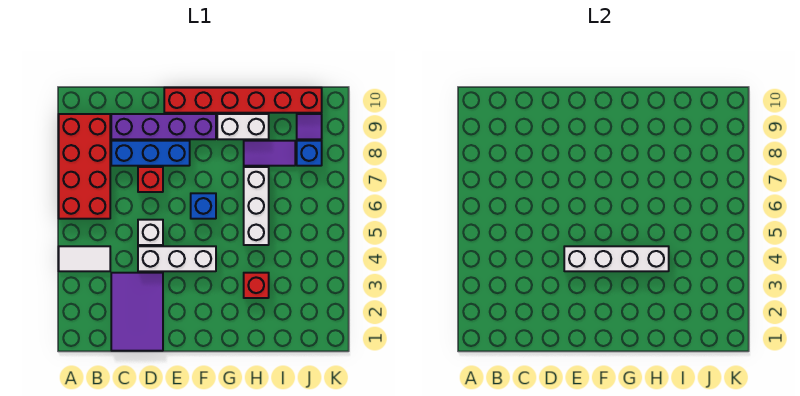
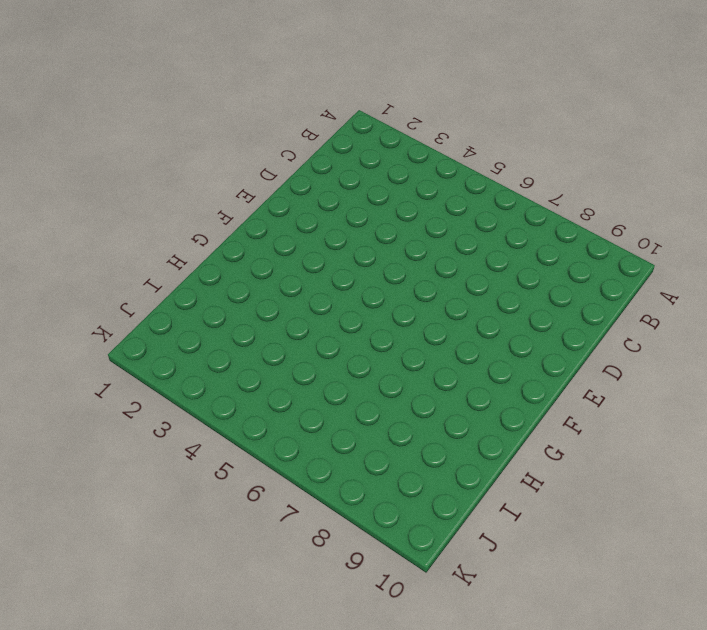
none -> white 1x2 tile [59,246,110,271]
none -> red 2x4 brick [59,114,110,219]
none -> purple 2x3 tile [111,273,163,351]

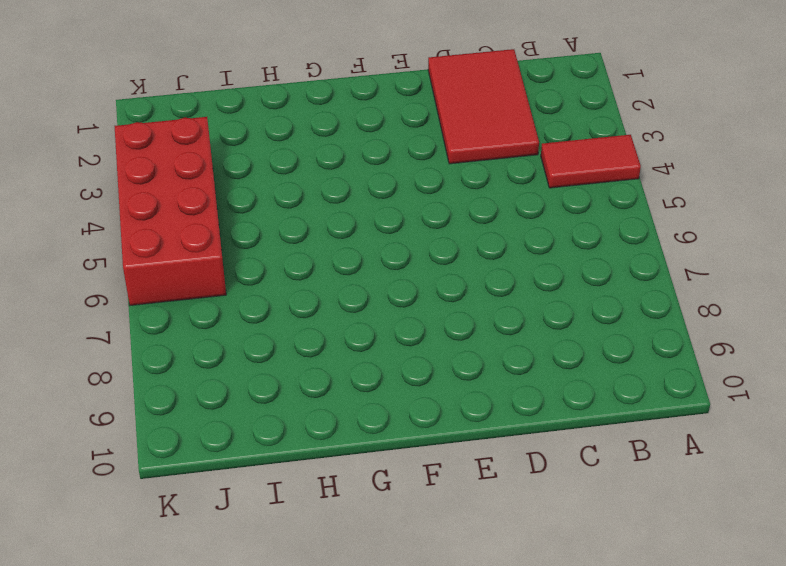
red 1x2 tile [541,135,641,188] -> white 1x2 tile [59,246,110,271]
red 2x3 tile [428,49,539,164] -> purple 2x3 tile [111,273,163,351]
red 2x4 brick [115,117,226,306] -> red 2x4 brick moved to [59,114,110,219]
none -> blue 1x3 brick [111,141,190,166]
none -> purple 1x4 brick [111,114,216,139]
none -> white 1x3 brick [138,246,216,271]

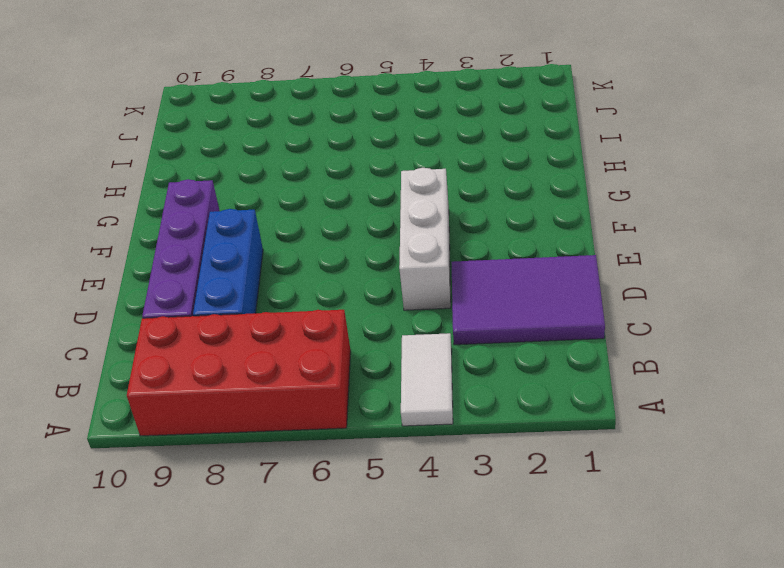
none -> white 1x1 brick [138,220,163,245]
none -> red 1x1 brick [138,167,163,192]
none -> red 1x6 brick [164,88,322,113]

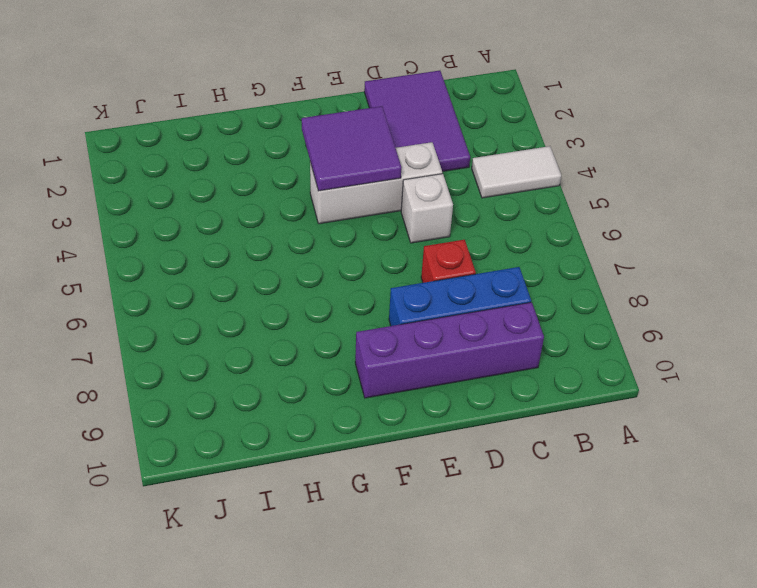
purple 2x2 tile [302,106,401,191] -> white 1x4 brick [564,246,669,271]
none -> red 2x4 brick [59,114,110,219]
none -> red 1x6 brick [164,88,322,113]
none -> blue 1x1 brick [191,193,216,219]

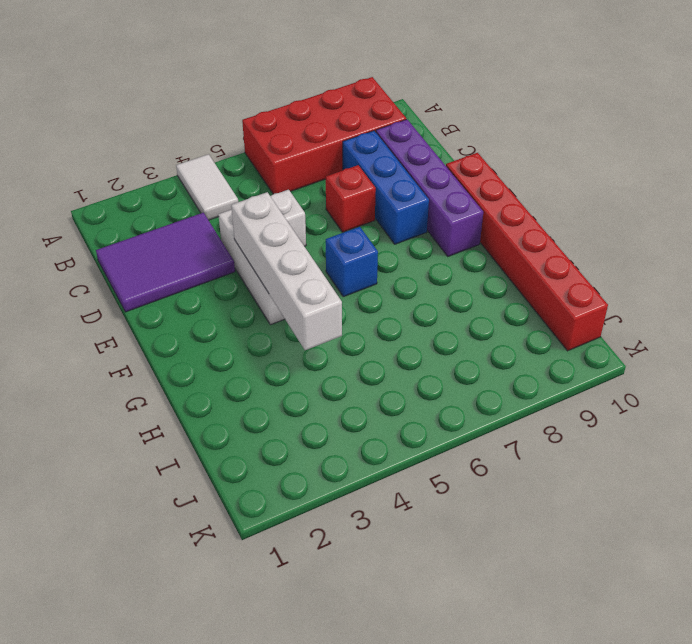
none -> white 1x2 brick [217,114,269,139]
none -> red 1x1 brick [244,273,269,298]
none -> white 1x3 brick [244,167,269,245]

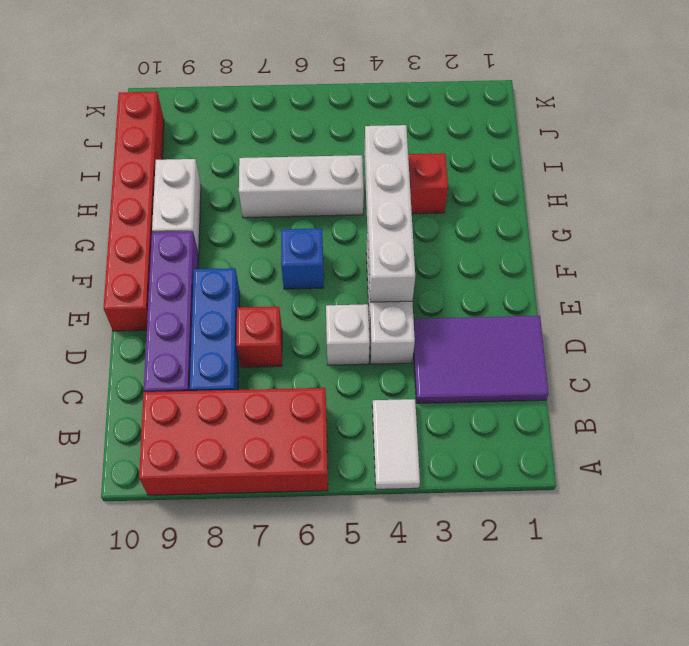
none -> purple 1x2 tile [244,141,295,166]
none -> blue 1x1 brick [297,141,322,166]
none -> purple 1x1 tile [297,114,322,139]

